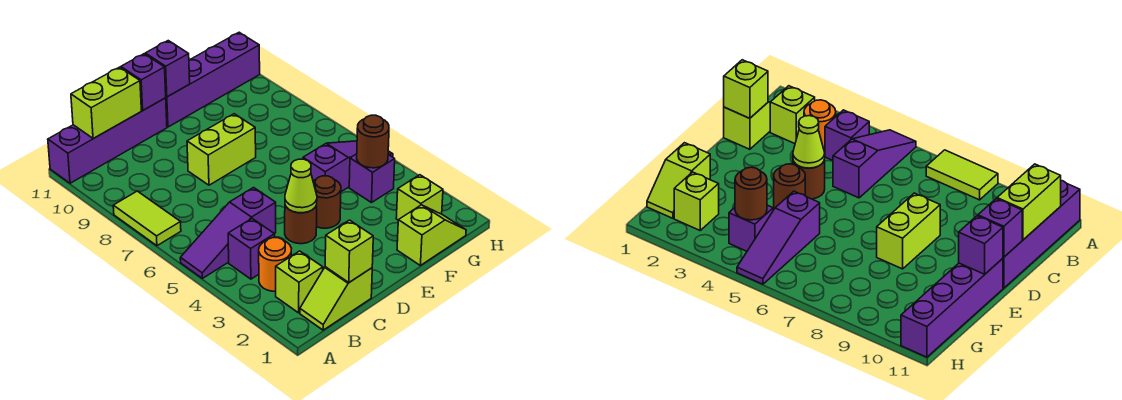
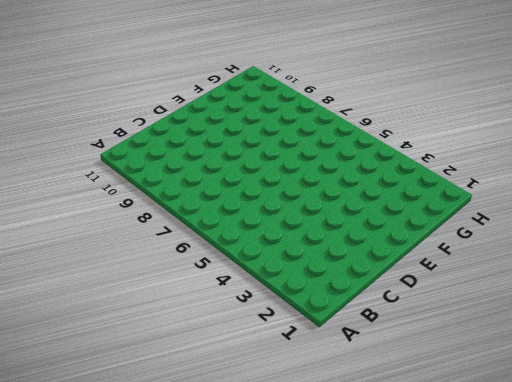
none -> purple 1x3 slope [180,188,276,278]
none -> lime 1x2 tile [113,191,181,246]
none -> purple 1x4 brick [48,98,167,183]

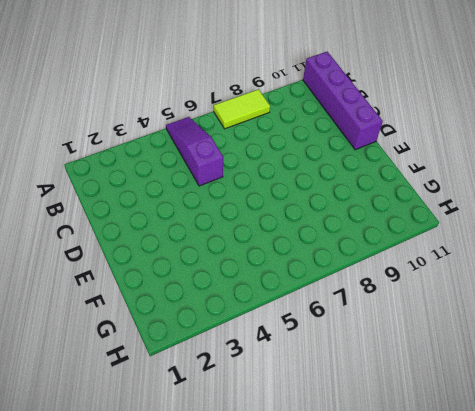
none -> lime 1x2 slope [300,267,372,330]
none -> lime 1x1 brick [276,251,323,313]
none -> orange 1x1 round brick [259,238,291,291]

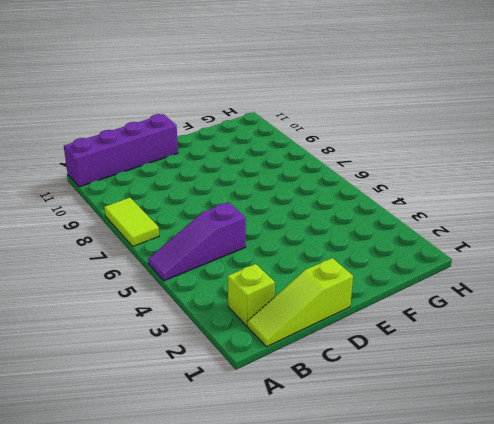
lime 1x3 slope [247,258,353,347] -> lime 1x2 slope [300,267,372,330]
none -> orange 1x1 round brick [259,238,291,291]
none -> purple 1x1 brick [228,219,275,279]
none -> brown 1x1 round brick [285,205,317,244]

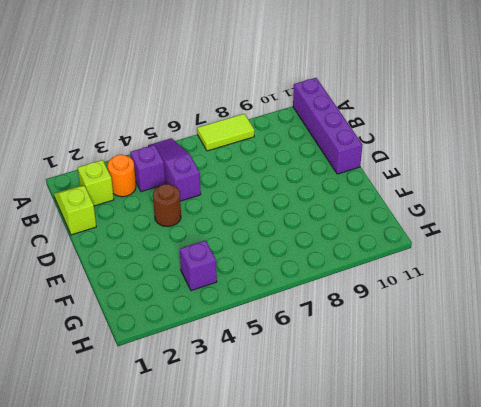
none -> lime 1x2 brick [187,114,256,185]
none -> brown 1x1 round brick [313,176,341,228]
none -> purple 1x4 brick [166,32,260,127]

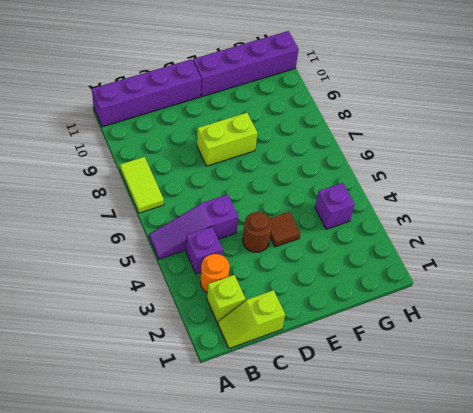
brown 1x1 tile [270,212,300,247] -> brown 1x1 round brick [313,176,341,228]
none -> lime 1x2 slope [397,205,466,265]
none -> purple 1x3 slope [303,141,393,192]
none -> lime 1x1 brick [396,175,443,220]

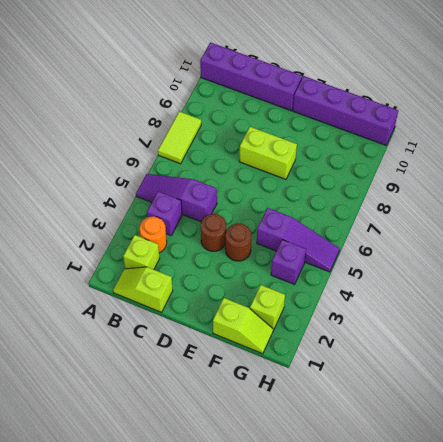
none -> lime 1x2 brick [71,67,141,139]
none -> lime 1x1 brick [325,220,373,282]
none -> lime 1x1 cone [285,159,317,213]

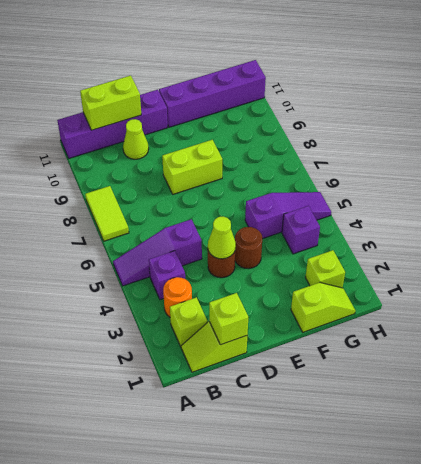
lime 1x1 cone [123,119,149,159] -> none
none -> purple 1x1 brick [121,54,166,110]
none -> purple 1x1 brick [145,41,190,97]
none -> brown 1x1 round brick [357,115,389,168]

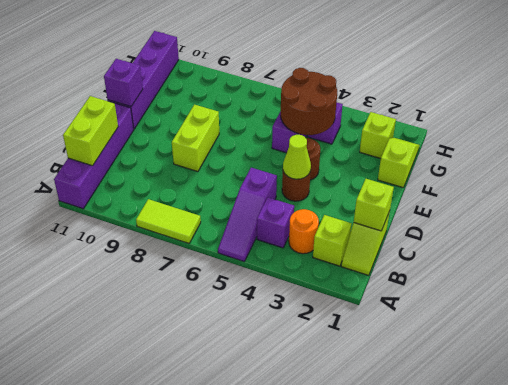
brown 2x2 round brick [281,68,337,135] -> brown 1x1 round brick [357,115,389,168]
none -> purple 1x1 brick [121,54,166,110]

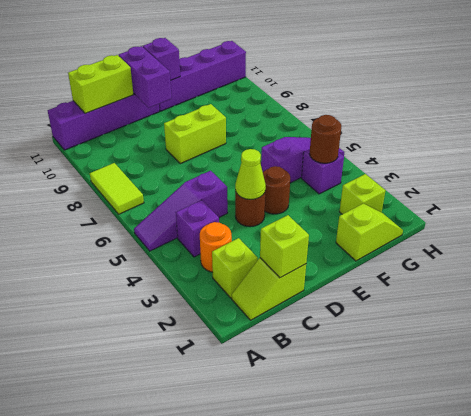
purple 1x2 brick [119,46,172,108] -> purple 1x1 brick [121,54,166,110]

